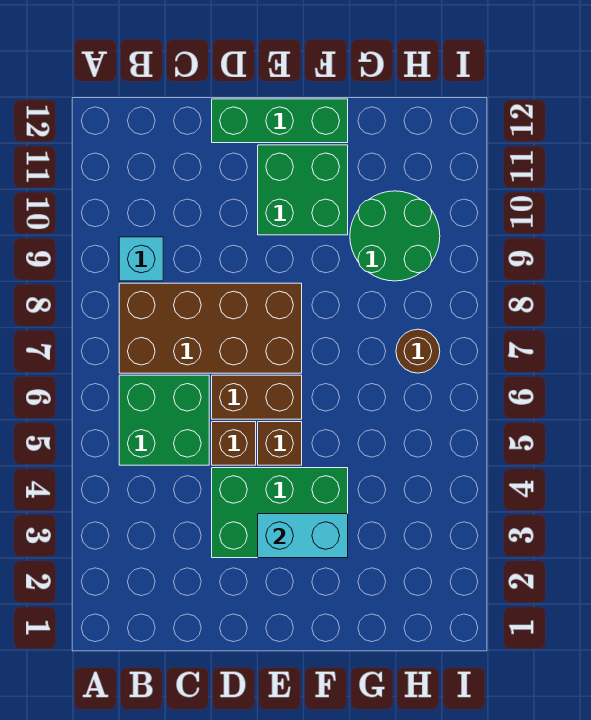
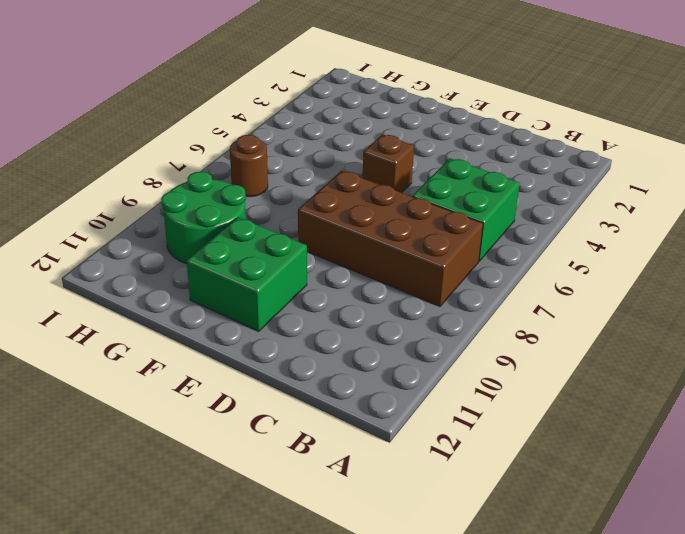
none -> cyan 1x1 brick [119,237,163,281]
none -> green 2x3 brick [212,468,348,558]
none -> brown 1x1 brick [212,422,256,465]

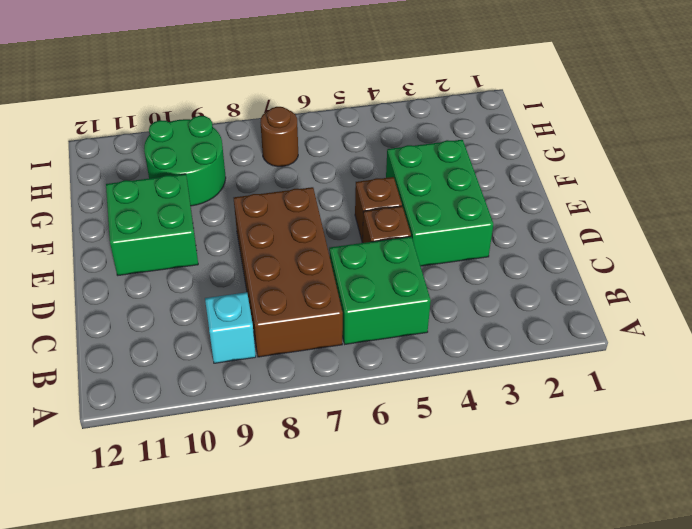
none -> brown 1x2 brick [212,375,302,419]
none -> green 1x3 brick [212,99,348,143]
none -> cyan 1x2 brick [258,514,348,558]

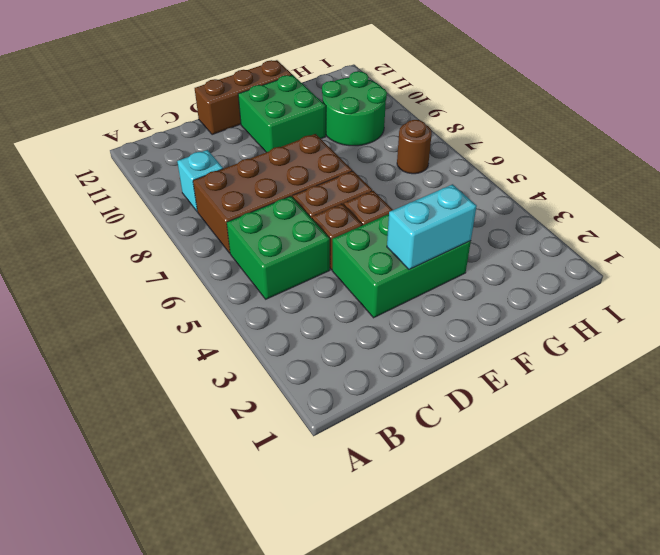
brown 1x3 brick [195,60,292,135] -> green 1x3 brick [212,99,348,143]

